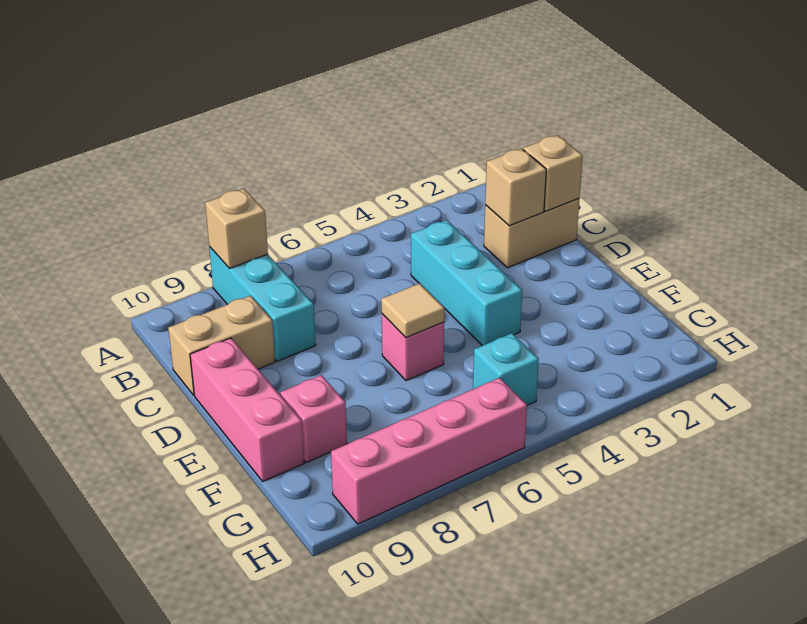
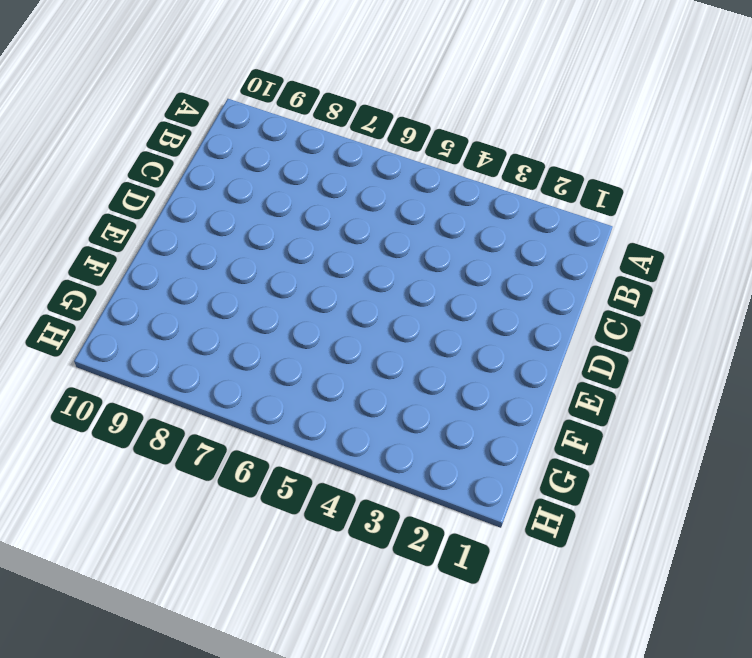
none -> cyan 1x3 brick [209,247,316,361]
none -> tan 1x2 brick [484,199,579,268]
none -> cyan 1x3 brick [411,220,522,346]

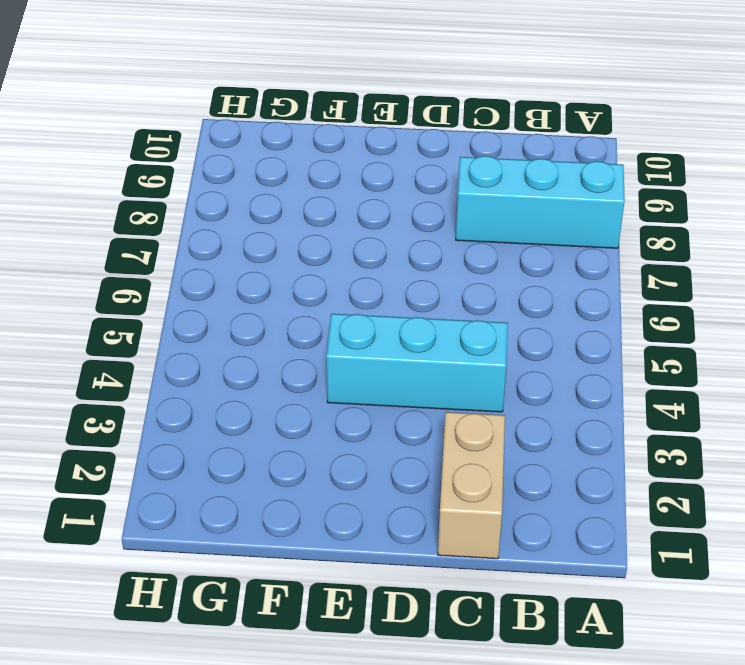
none -> tan 1x2 brick [168,296,275,395]
none -> pink 1x3 brick [190,338,304,481]
none -> pink 1x1 brick [382,314,444,381]

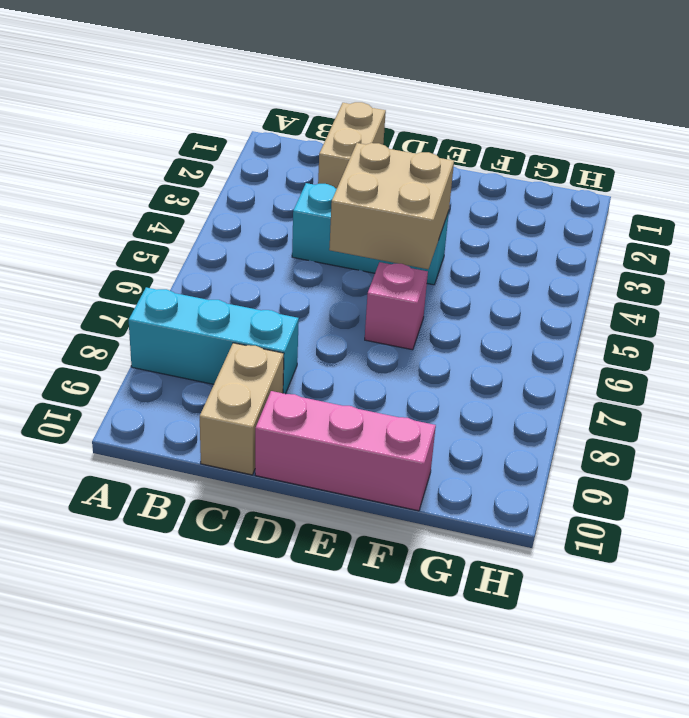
tan 2x2 brick [329,143,454,269] -> none
none -> pink 1x1 brick [280,375,347,463]
none -> cyan 1x1 brick [473,333,539,405]
none -> pink 1x4 brick [331,378,527,524]

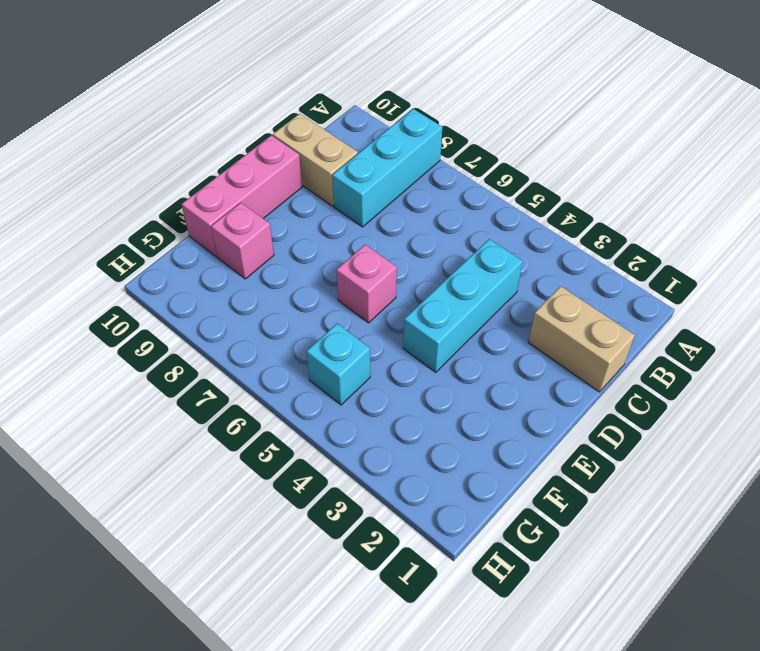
none -> pink 1x4 brick [331,378,527,524]
none -> tan 1x1 brick [205,189,268,268]
none -> tan 1x1 brick [523,135,583,211]

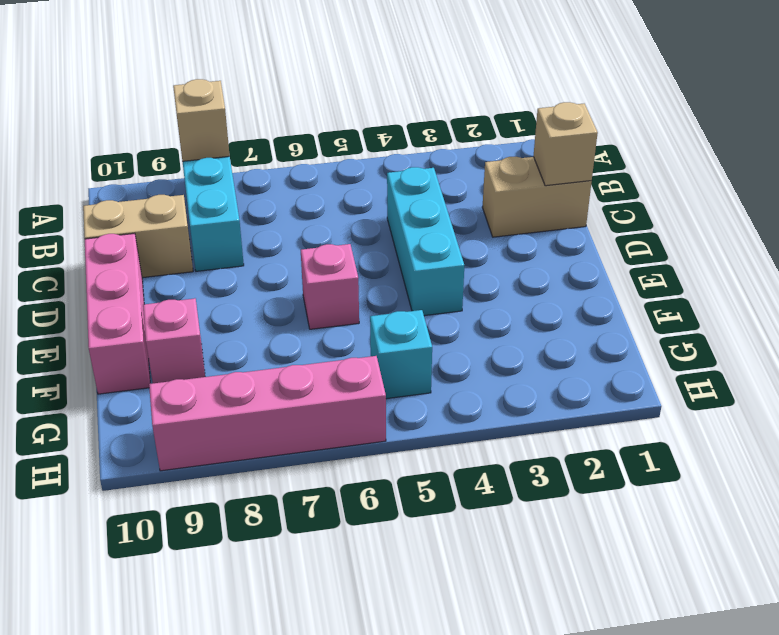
none -> tan 1x1 brick [485,149,546,226]
none -> tan 1x1 tile [381,283,444,338]

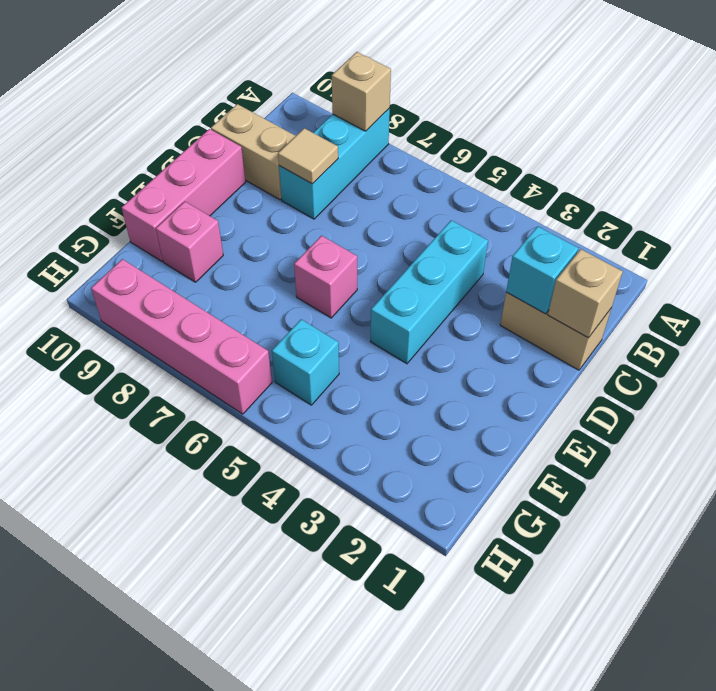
cyan 1x1 brick [506,226,578,314] -> tan 1x1 brick [485,149,546,226]
tan 1x1 tile [278,128,338,184] -> tan 1x1 tile moved to [381,283,444,338]

